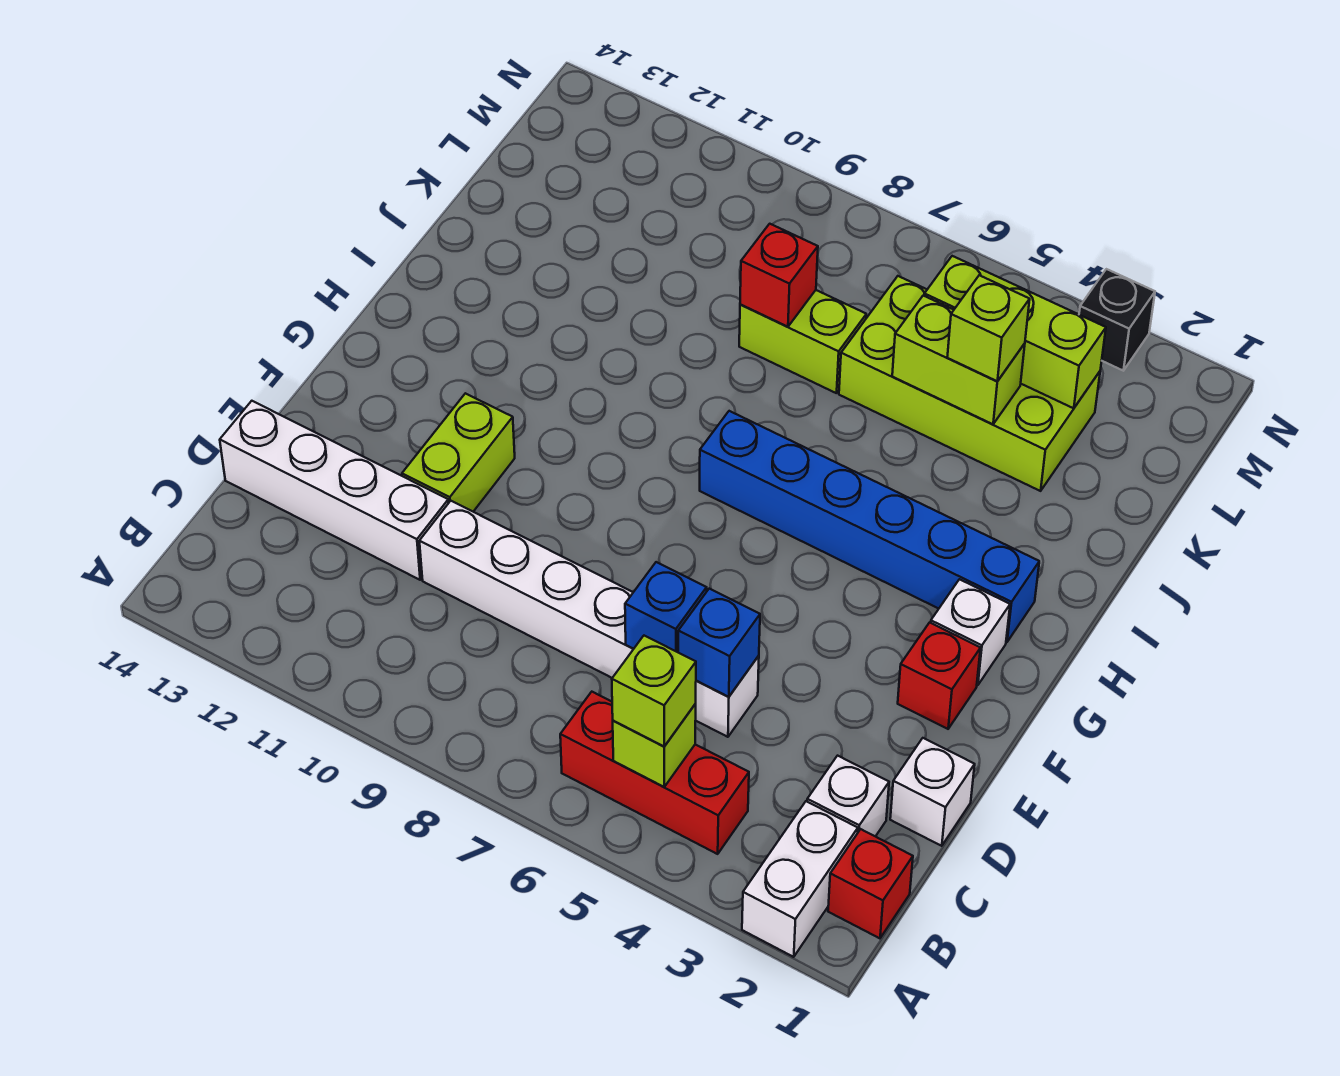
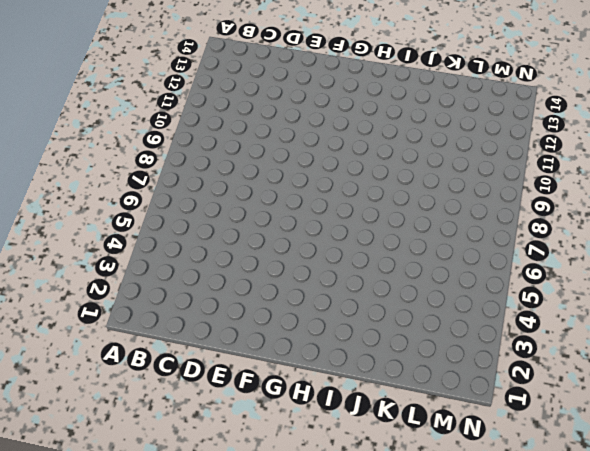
none -> white 1x2 brick [742,801,858,957]
none -> red 1x1 brick [828,829,913,938]
none -> red 1x3 brick [560,692,749,854]

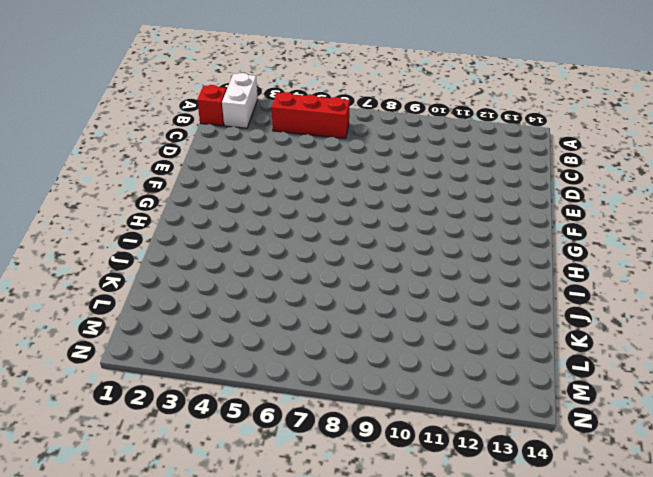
none -> white 1x1 brick [807,756,889,836]
none -> white 1x1 brick [890,738,975,846]
none -> white 1x6 brick [419,501,759,737]

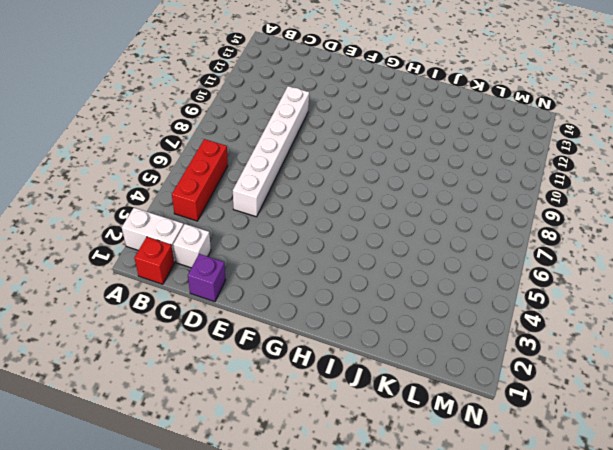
purple 1x1 brick [188,254,226,302] -> white 1x1 brick [890,738,975,846]
none -> white 1x4 brick [220,401,448,580]
none -> lime 1x2 brick [402,393,515,512]
none -> red 1x1 brick [898,623,980,729]

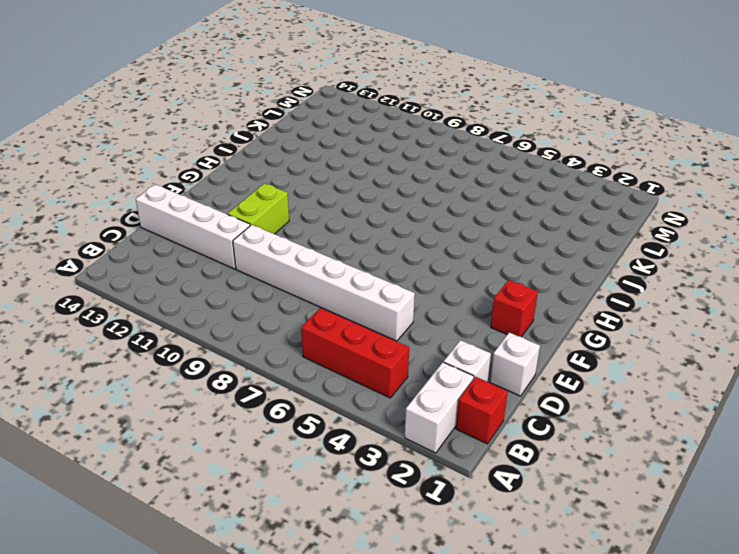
none -> white 1x1 brick [931,579,1010,685]
none -> blue 1x6 brick [700,411,1039,642]
none -> lime 2x4 brick [839,276,1100,491]

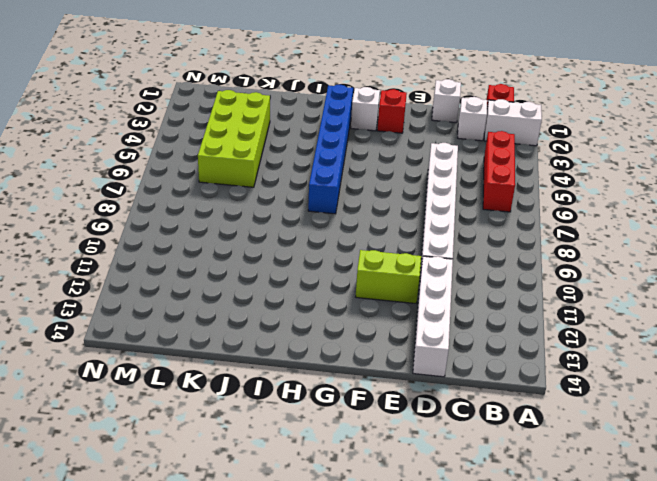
none -> lime 1x2 brick [739,290,866,393]
none -> black 1x1 brick [1079,269,1155,371]
none -> lime 1x1 brick [613,704,696,787]

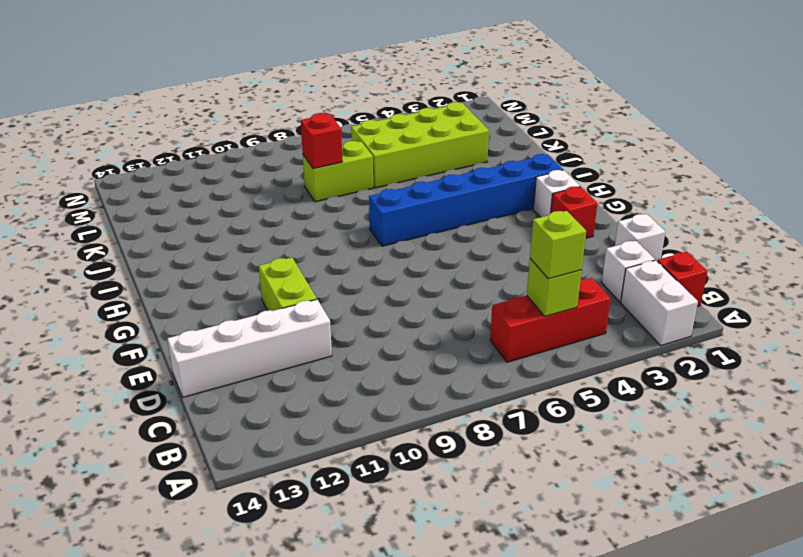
none -> white 1x6 brick [419,501,759,737]
none -> black 1x1 brick [1079,269,1155,371]
none -> blue 1x1 brick [678,589,760,697]

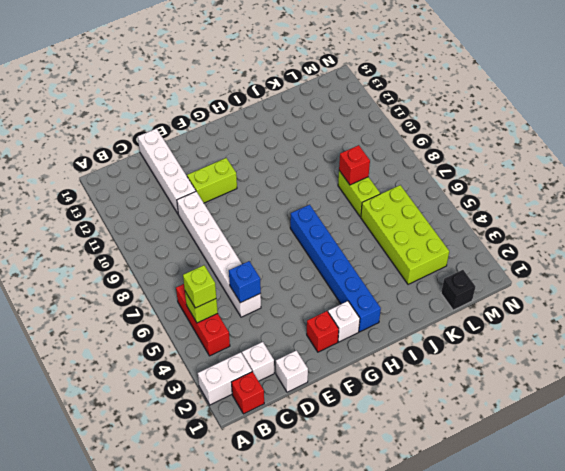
black 1x1 brick [441,270,475,310] -> black 1x1 brick moved to [1079,269,1155,371]
none -> blue 1x1 brick [625,562,707,652]
none -> lime 1x2 brick [892,296,1025,424]
none -> lime 1x3 brick [924,256,1106,408]

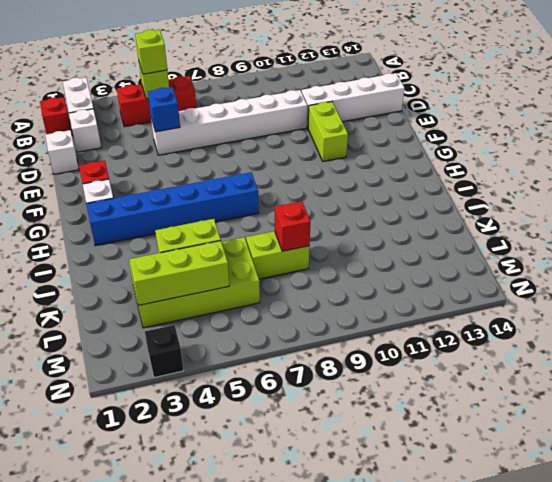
none -> blue 1x1 brick [625,562,707,652]
none -> lime 1x1 brick [947,275,1030,381]

